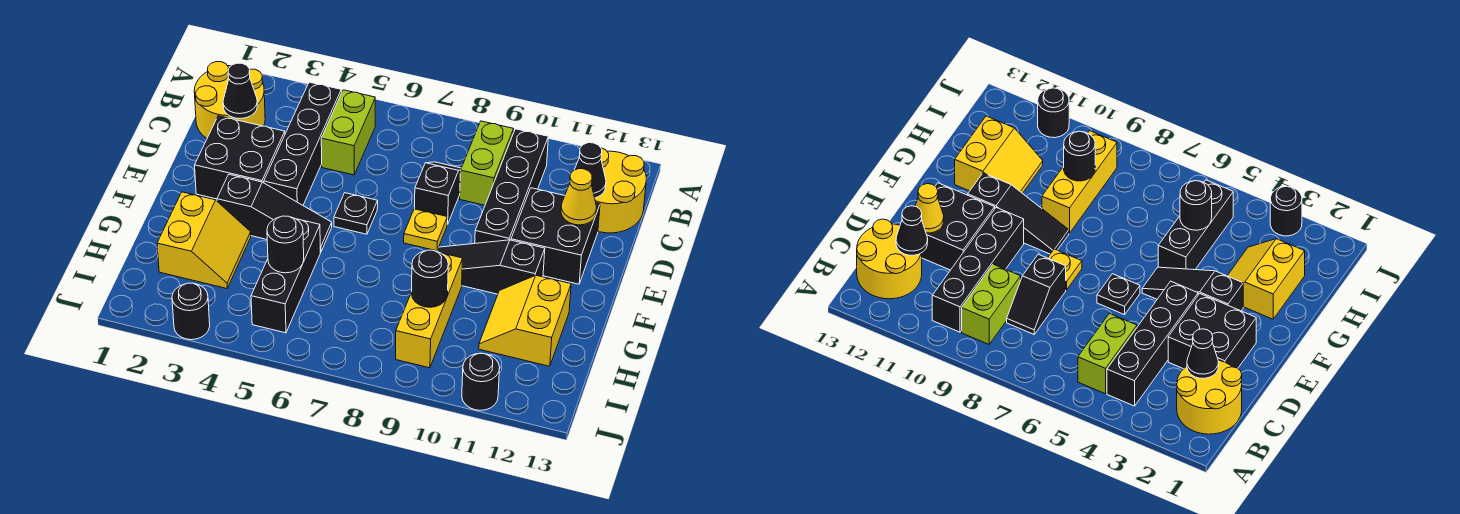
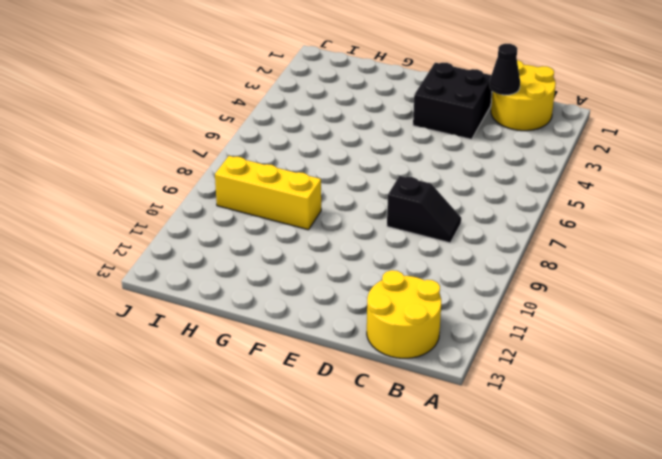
none -> black 1x4 brick [264,82,341,205]
none -> lime 1x2 brick [321,90,375,175]
none -> lime 1x2 brick [460,121,514,205]

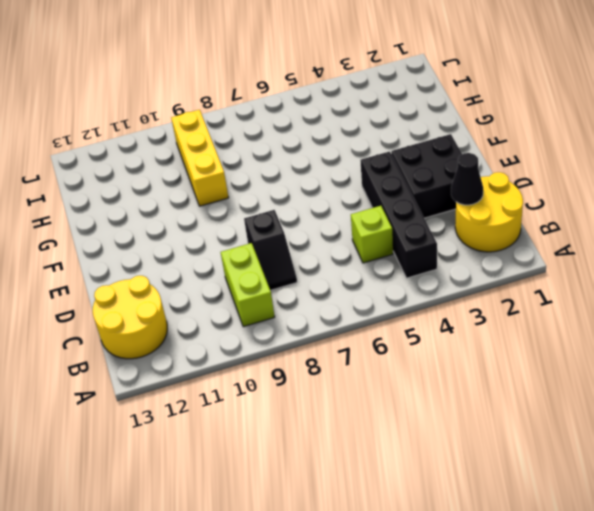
lime 1x1 brick [351,206,393,263] -> lime 1x2 brick [321,90,375,175]
none -> black 1x4 brick [475,129,548,243]
none -> black 2x2 brick [511,188,600,284]
none -> black 1x1 plate [334,193,378,234]

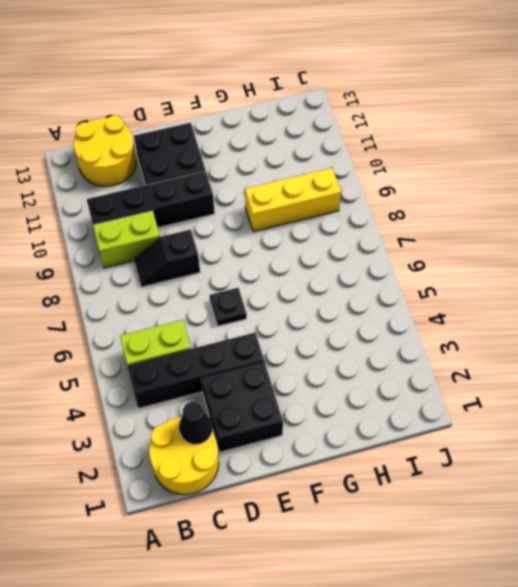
none -> yellow 1x1 plate [404,209,447,251]
none -> black 1x3 slope [217,174,332,252]
none -> black 1x3 slope [437,240,545,294]

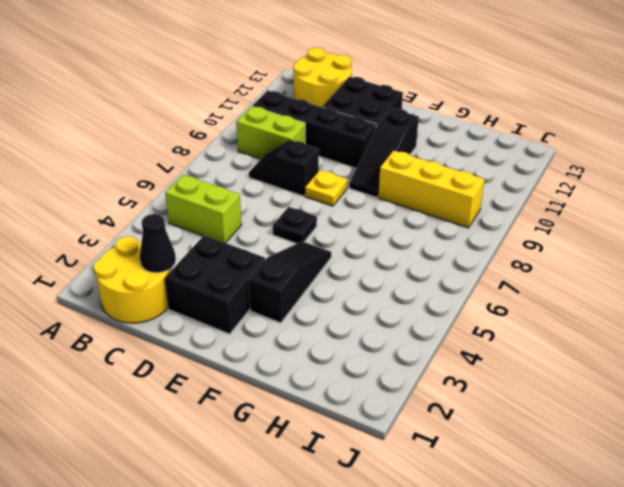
none -> black 1x4 brick [264,82,341,205]
none -> yellow 2x2 slope [157,192,251,288]
none -> black 1x3 brick [251,219,320,333]

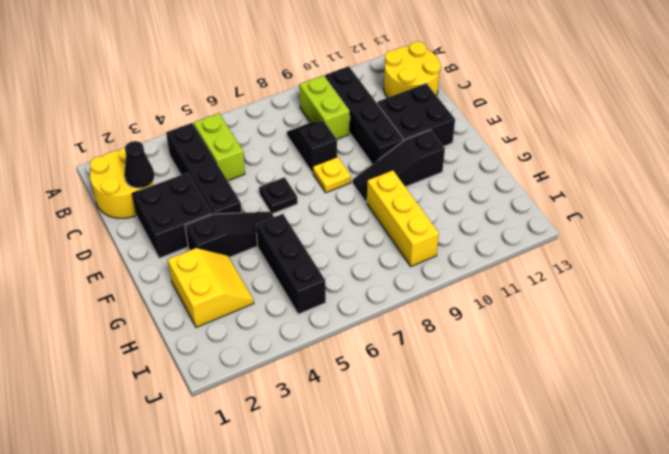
none -> yellow 2x2 slope [479,275,571,366]
none -> black 1x1 round brick [172,283,210,340]
none -> black 1x1 round brick [462,353,500,410]

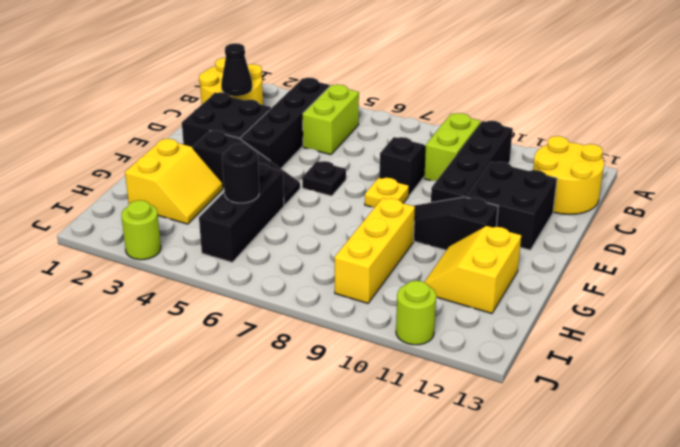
lime 1x1 round brick [121,200,161,260] -> black 1x1 round brick [172,283,210,340]
lime 1x1 round brick [396,281,436,345] -> black 1x1 round brick [462,353,500,410]
none -> black 1x1 cone [575,143,606,198]
none -> yellow 1x1 cone [561,169,597,225]
none -> black 1x1 round brick [412,250,448,307]

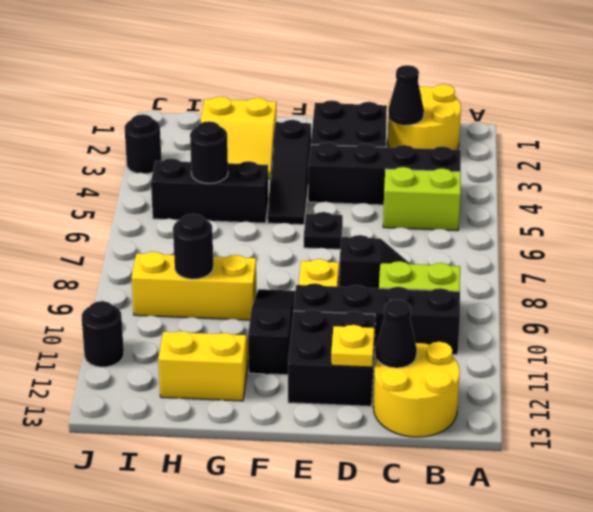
yellow 1x1 plate [331,325,374,367] -> yellow 1x1 cone [561,169,597,225]

